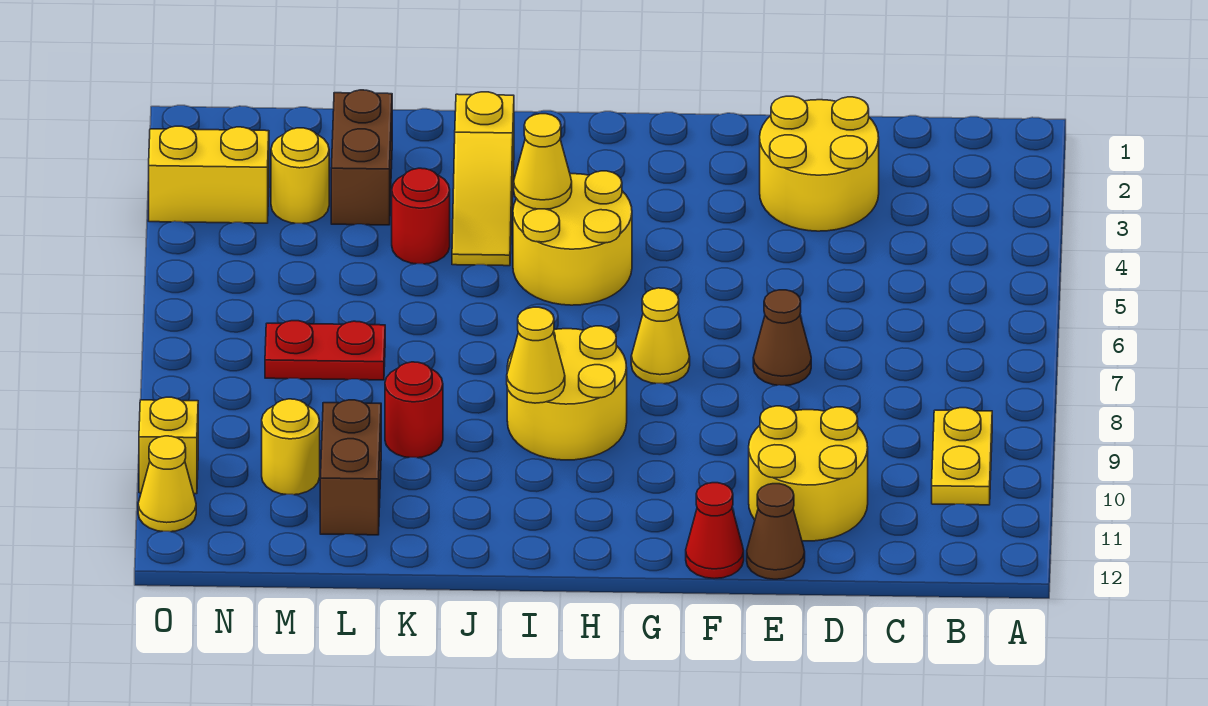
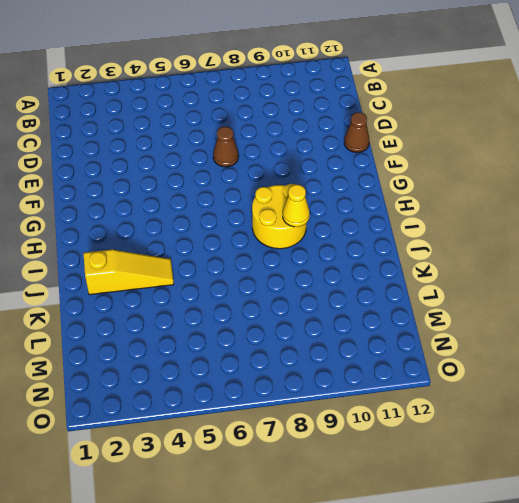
none -> yellow 1x2 plate [932,408,992,505]
none -> yellow 2x2 round brick [760,96,879,231]
none -> yellow 2x2 round brick [749,406,868,541]

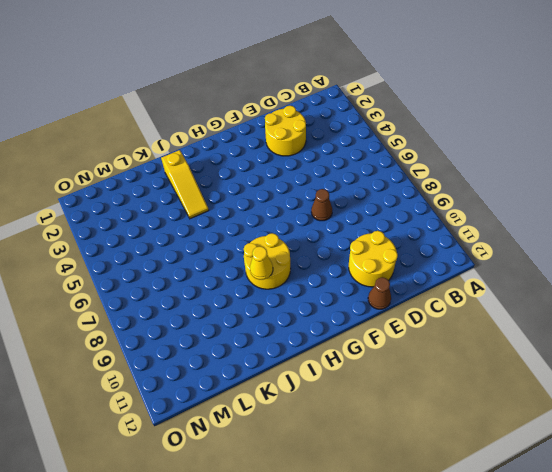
none -> yellow 1x2 plate [932,408,992,505]
none -> red 1x1 cone [686,483,744,579]
none -> yellow 1x1 cone [631,288,690,384]

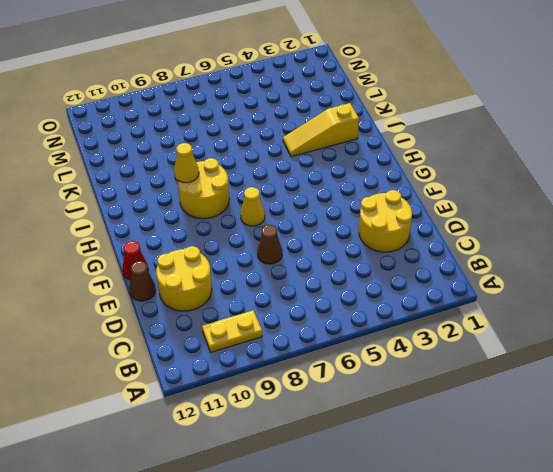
none -> yellow 2x2 round brick [513,171,632,305]
none -> red 1x1 round brick [392,168,450,264]
none -> red 1x1 round brick [385,362,443,458]

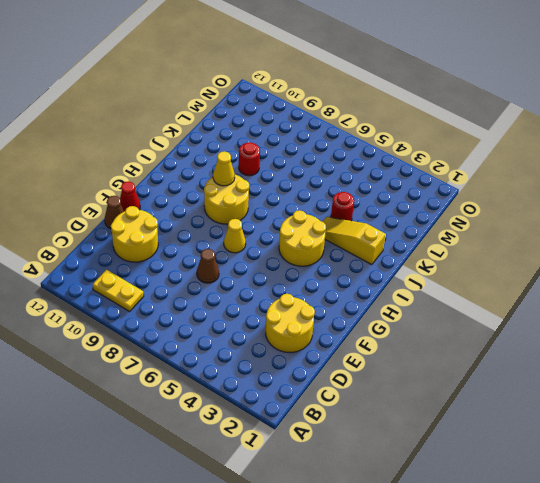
none -> brown 1x2 brick [331,90,392,225]
none -> red 1x2 plate [265,321,385,380]
none -> brown 1x2 brick [320,400,381,535]

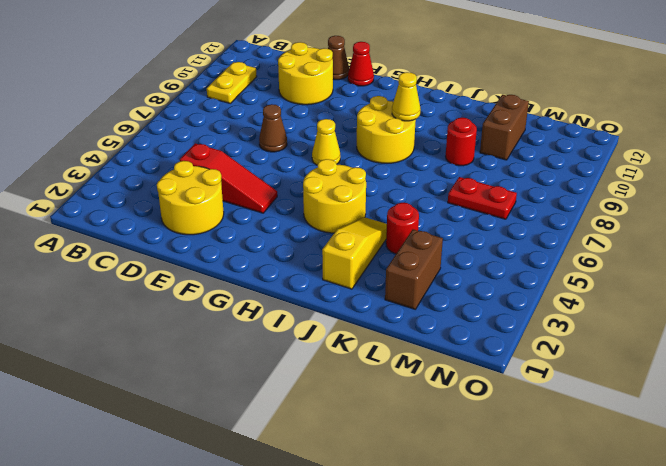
red 1x3 slope [180,143,277,213] -> none
none -> yellow 1x1 round brick [271,128,329,224]
none -> yellow 1x1 round brick [262,399,320,495]
none -> yellow 1x2 brick [149,126,269,223]

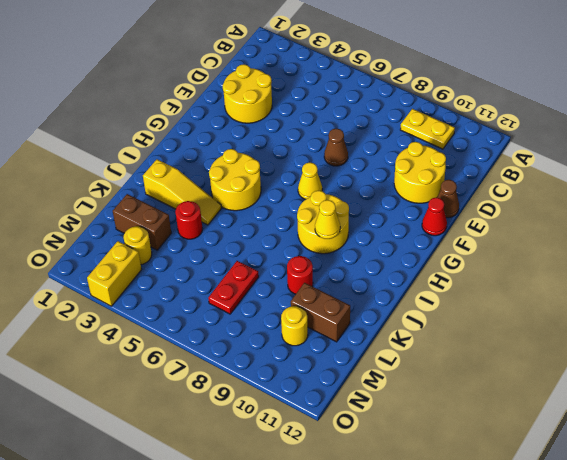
none -> yellow 1x1 brick [139,397,198,494]
none -> yellow 1x1 cone [138,436,196,532]
none -> yellow 1x1 cone [514,114,572,209]

